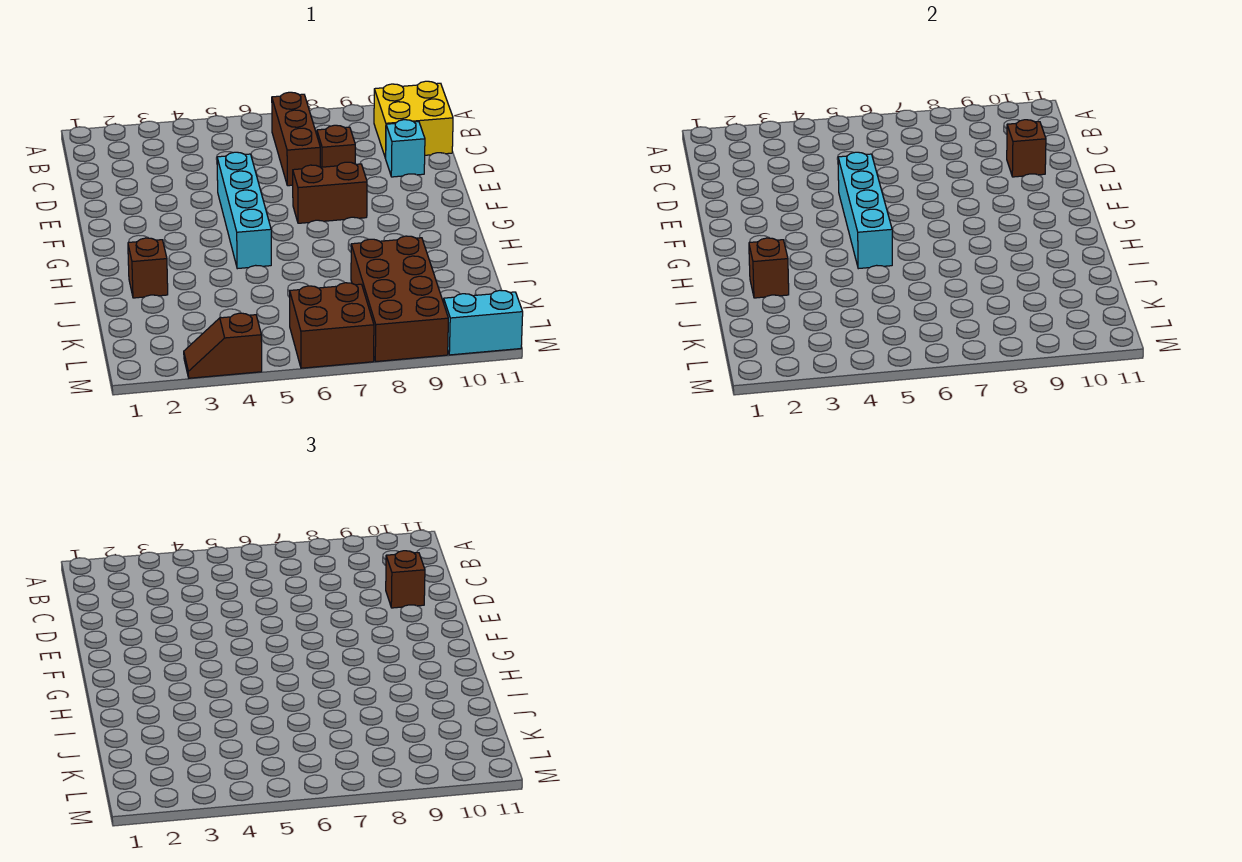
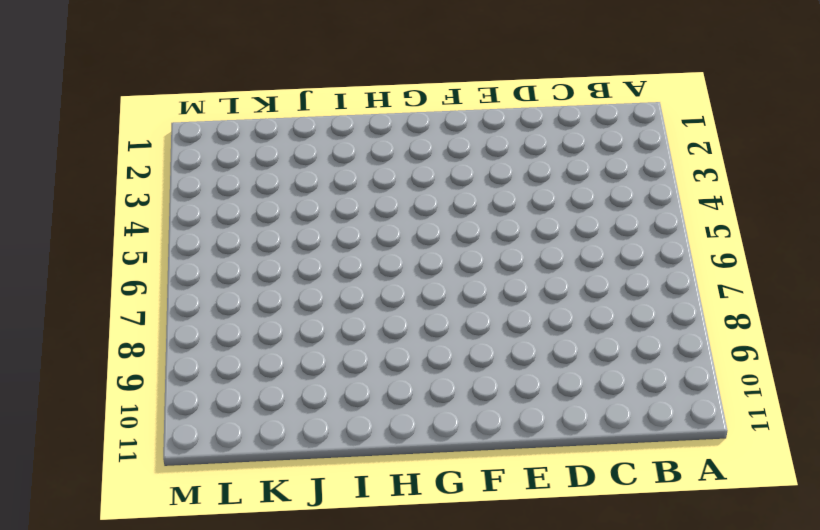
none -> brown 1x3 brick [272,92,320,186]
none -> yellow 2x2 brick [374,81,453,158]
none -> brown 1x1 brick [317,125,355,167]

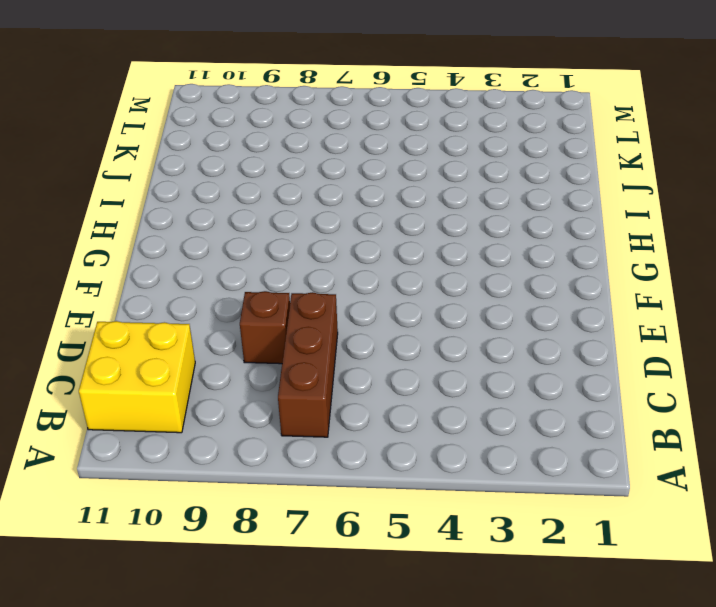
none -> cyan 1x1 brick [386,120,425,177]
none -> cyan 1x4 brick [217,152,271,269]
none -> brown 1x2 brick [293,162,367,223]

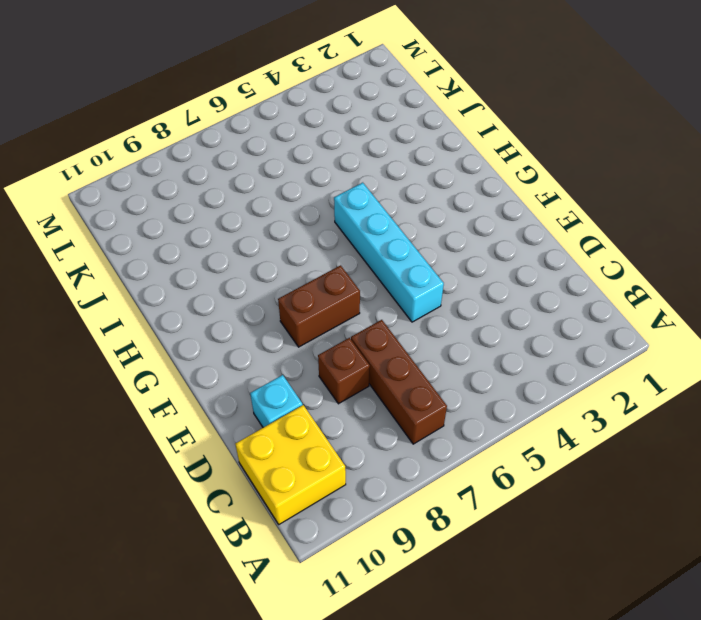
none -> brown 1x1 brick [128,238,168,298]
none -> brown 2x4 brick [351,236,448,361]
none -> brown 2x2 brick [290,283,374,368]

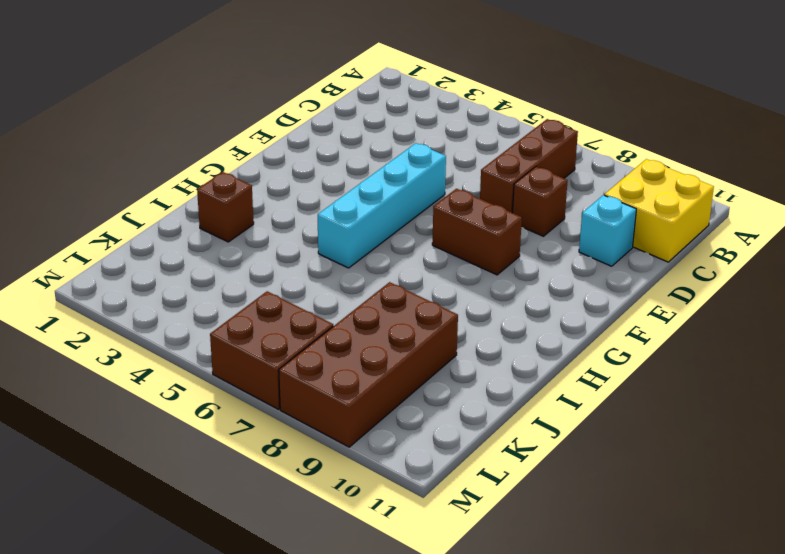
none -> brown 1x2 slope [184,313,262,378]
none -> cyan 1x2 brick [444,290,523,355]
none -> brown 1x1 brick [1007,120,1046,177]

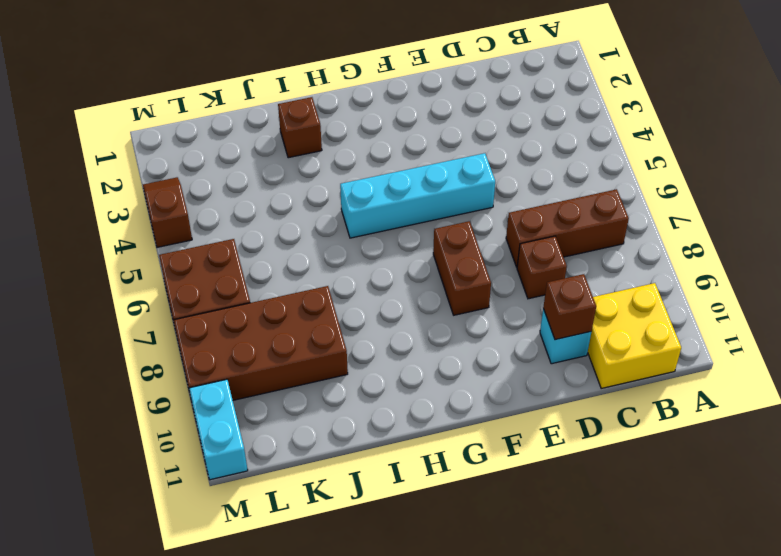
none -> cyan 1x4 brick [838,152,892,269]
none -> brown 1x1 brick [749,238,789,298]
none -> brown 1x1 brick [386,551,425,608]

